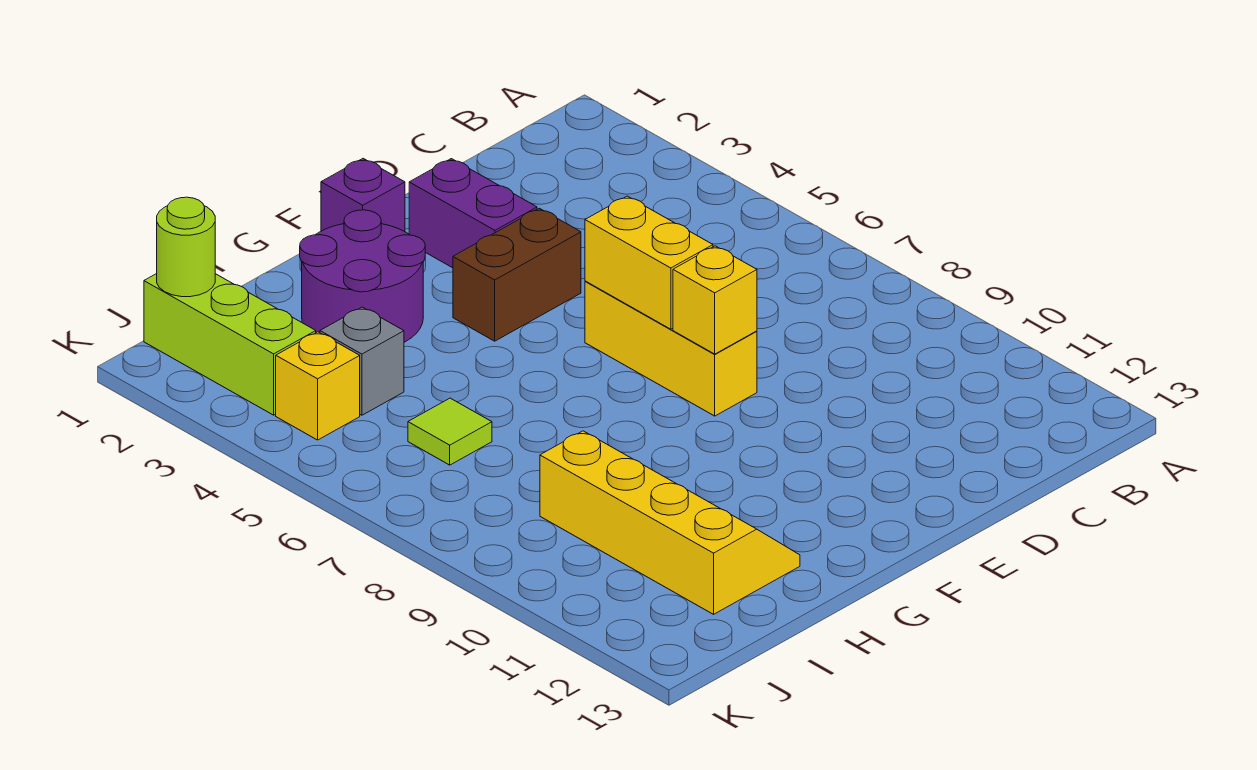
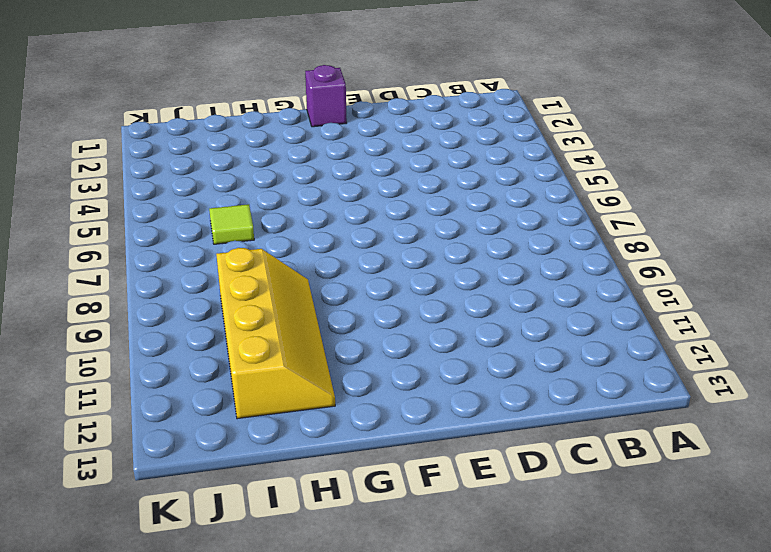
none -> purple 1x2 brick [409,159,537,268]
none -> brown 1x2 brick [453,208,581,341]
none -> yellow 1x3 brick [585,281,757,416]

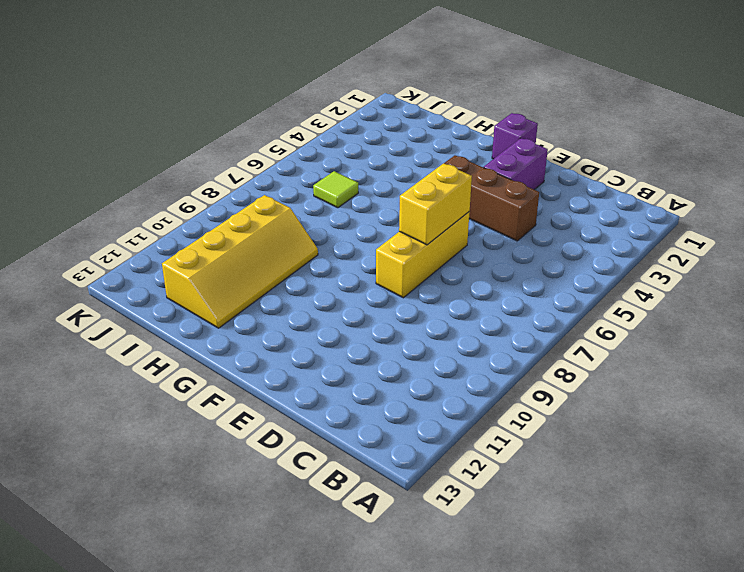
brown 1x3 brick [444,155,539,241] -> brown 1x2 brick [453,208,581,341]
none -> purple 2x2 round brick [300,210,425,342]
none -> grey 1x1 brick [320,307,404,415]
none -> lime 1x3 brick [144,274,316,415]

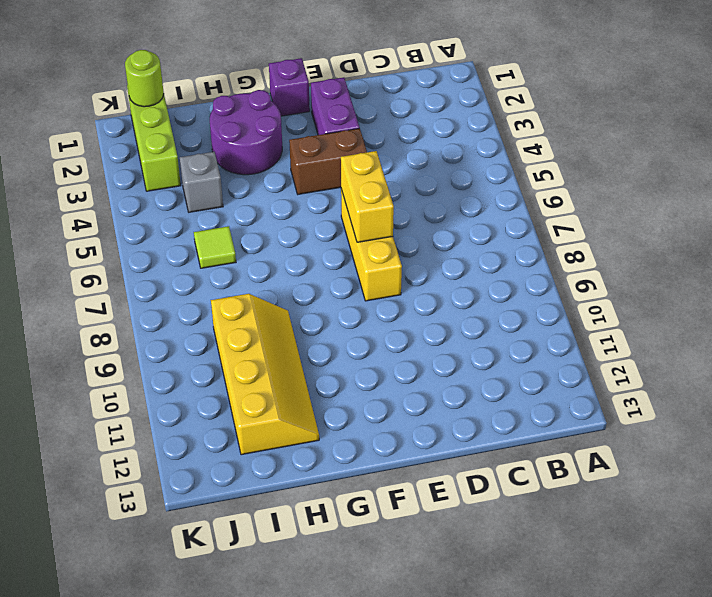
none -> yellow 1x1 brick [276,332,360,440]
none -> yellow 1x1 brick [673,246,757,354]

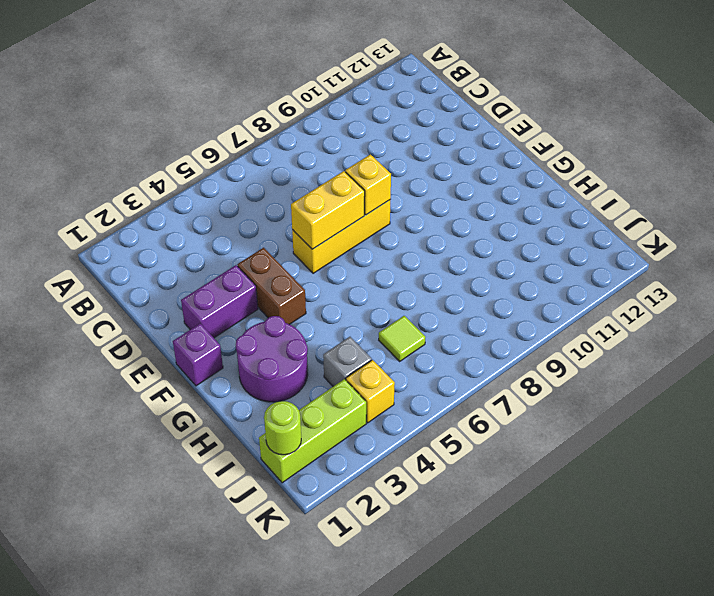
none -> yellow 2x4 slope [540,431,800,614]

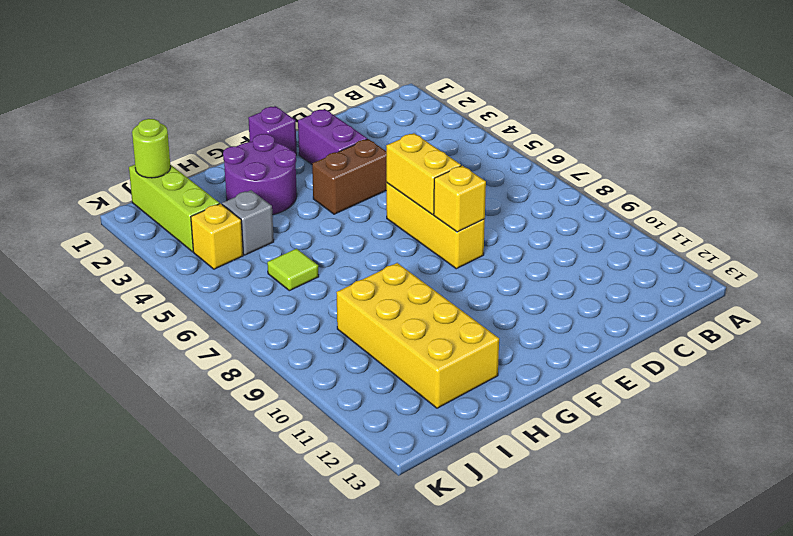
yellow 2x4 brick [336,263,499,408] -> yellow 2x4 slope [540,431,800,614]

